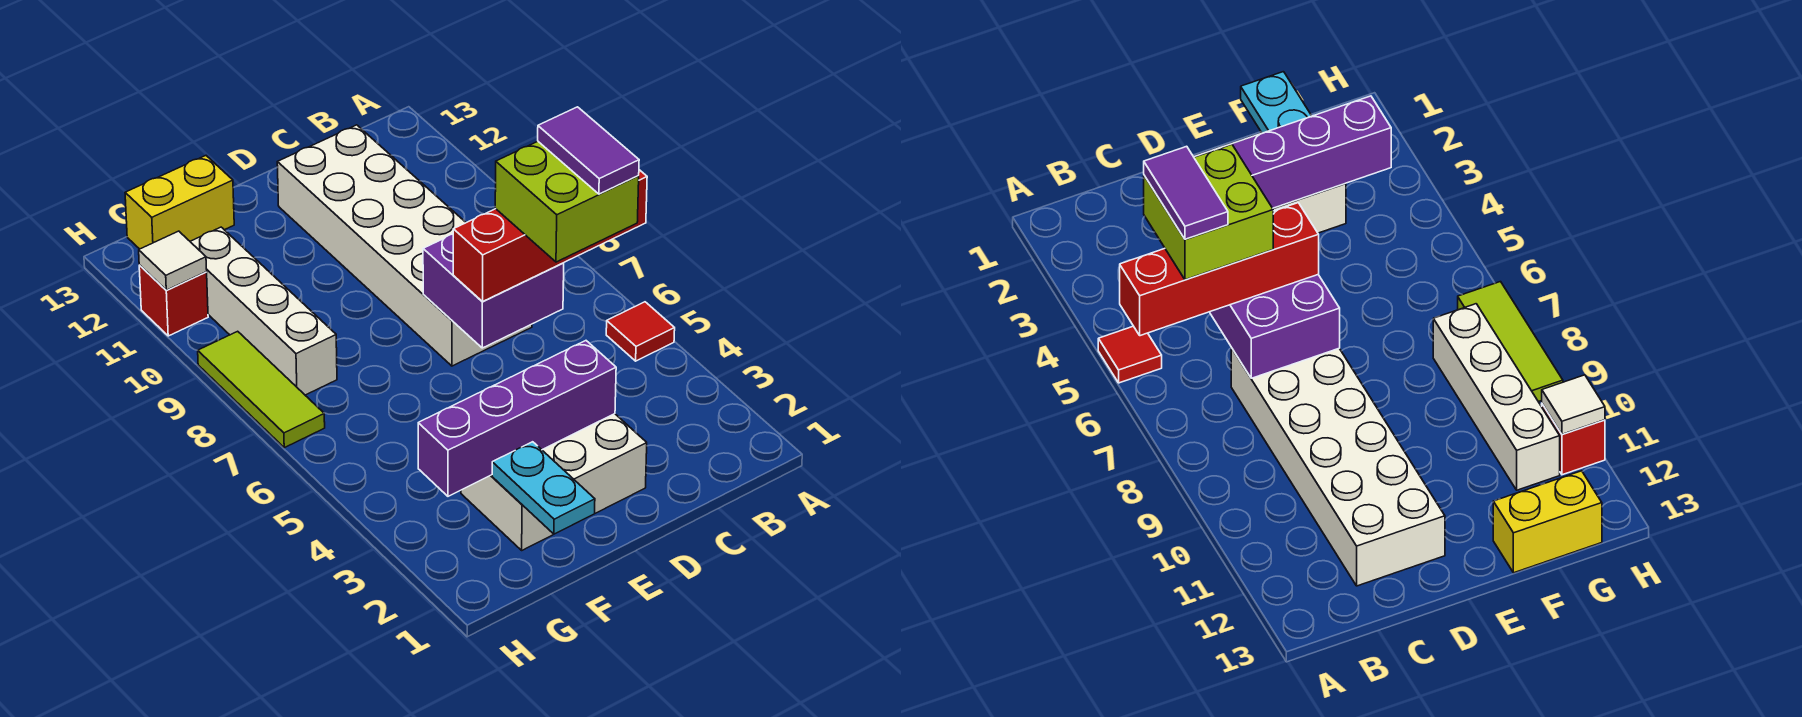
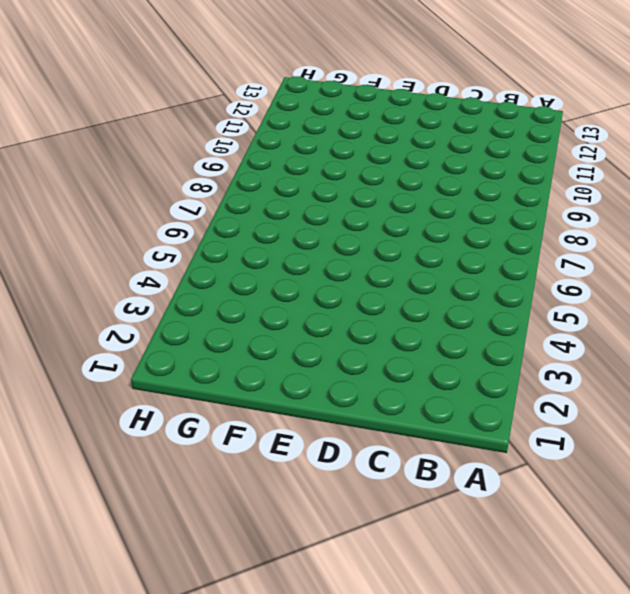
none -> red 1x1 tile [606,302,675,361]
none -> white 2x6 brick [277,125,532,366]
none -> white 2x3 brick [461,414,647,550]

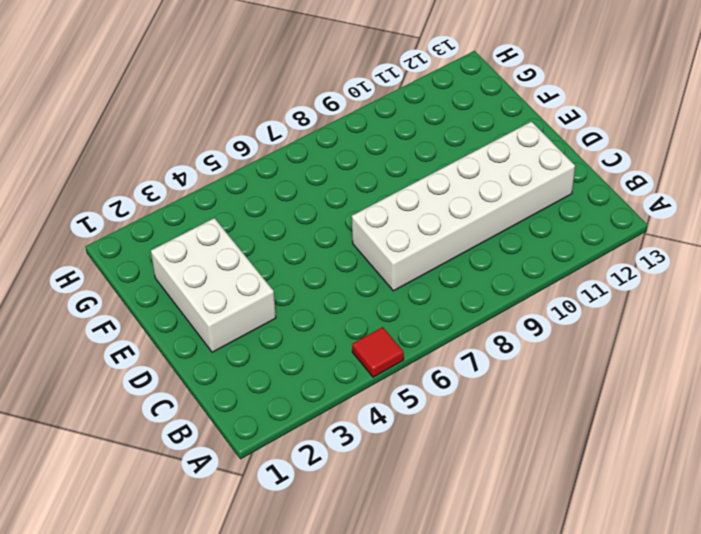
none -> yellow 1x2 brick [125,156,234,249]
none -> white 1x4 brick [190,227,337,395]
none -> lime 1x3 tile [198,331,325,448]

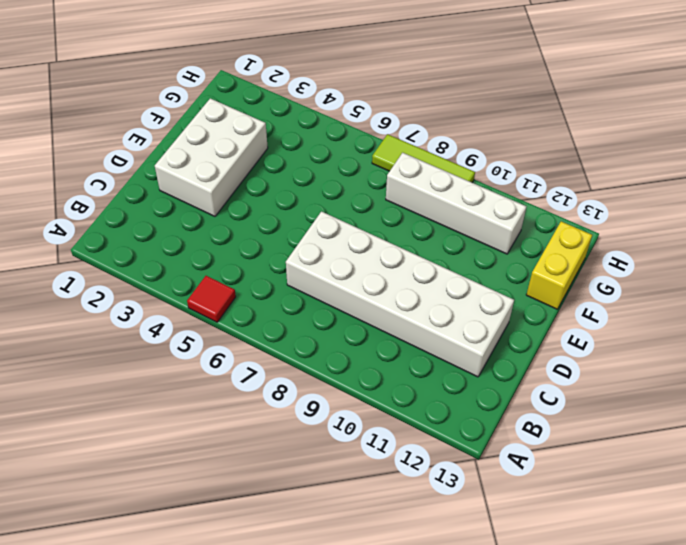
none -> red 1x1 brick [139,265,208,336]
none -> purple 2x2 brick [423,234,564,348]
none -> purple 1x4 brick [418,341,616,496]

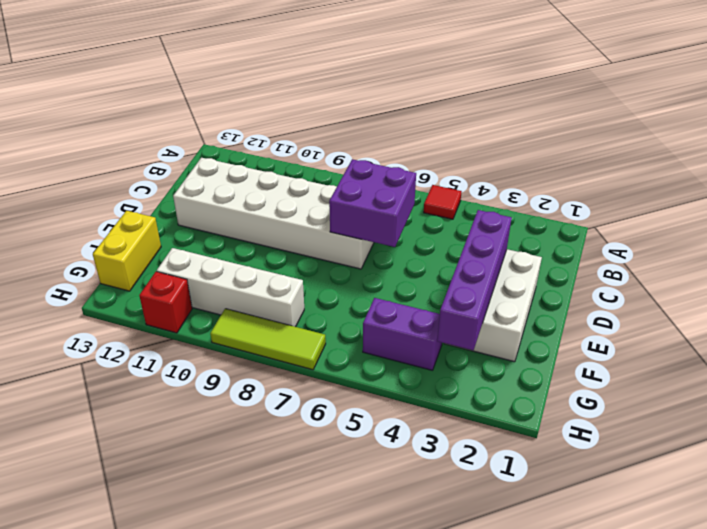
purple 1x2 brick [363,298,442,370] -> none
none -> cyan 1x2 plate [492,442,595,534]
none -> white 1x1 tile [139,231,207,290]
none -> red 1x4 brick [453,170,647,302]

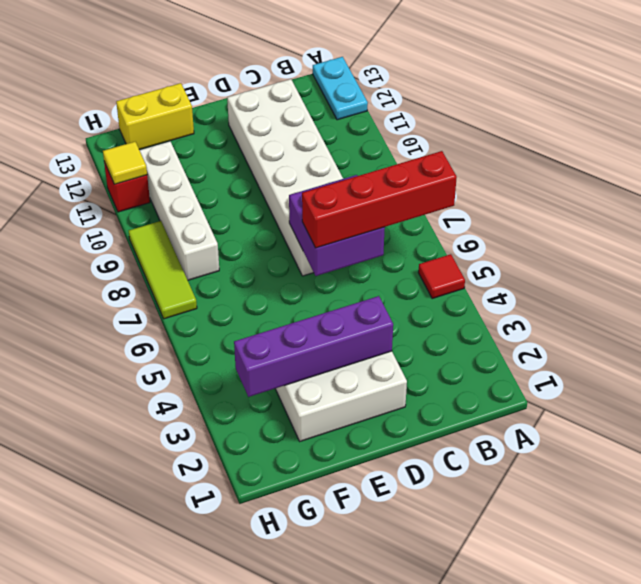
cyan 1x2 plate [313,57,368,120] -> cyan 1x2 plate moved to [492,442,595,534]
yellow 1x1 tile [103,142,147,184] -> white 1x1 tile [139,231,207,290]
none -> lime 2x2 brick [495,142,639,262]
none -> purple 1x2 tile [538,107,639,194]

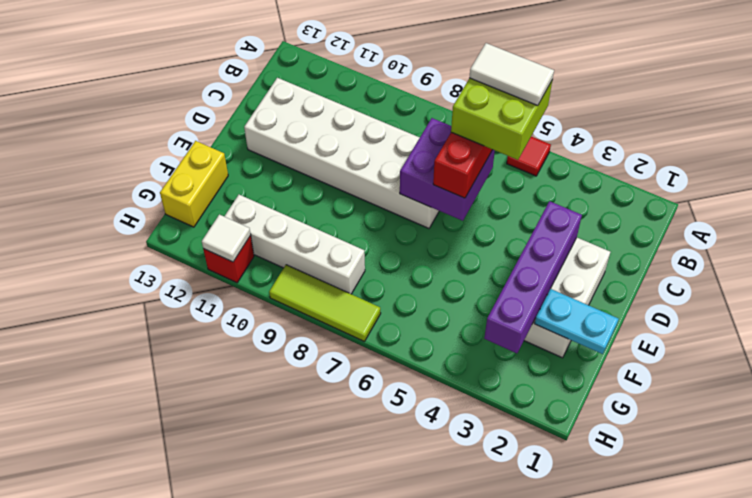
white 1x2 tile [469,43,554,106] -> purple 1x2 tile [538,107,639,194]

